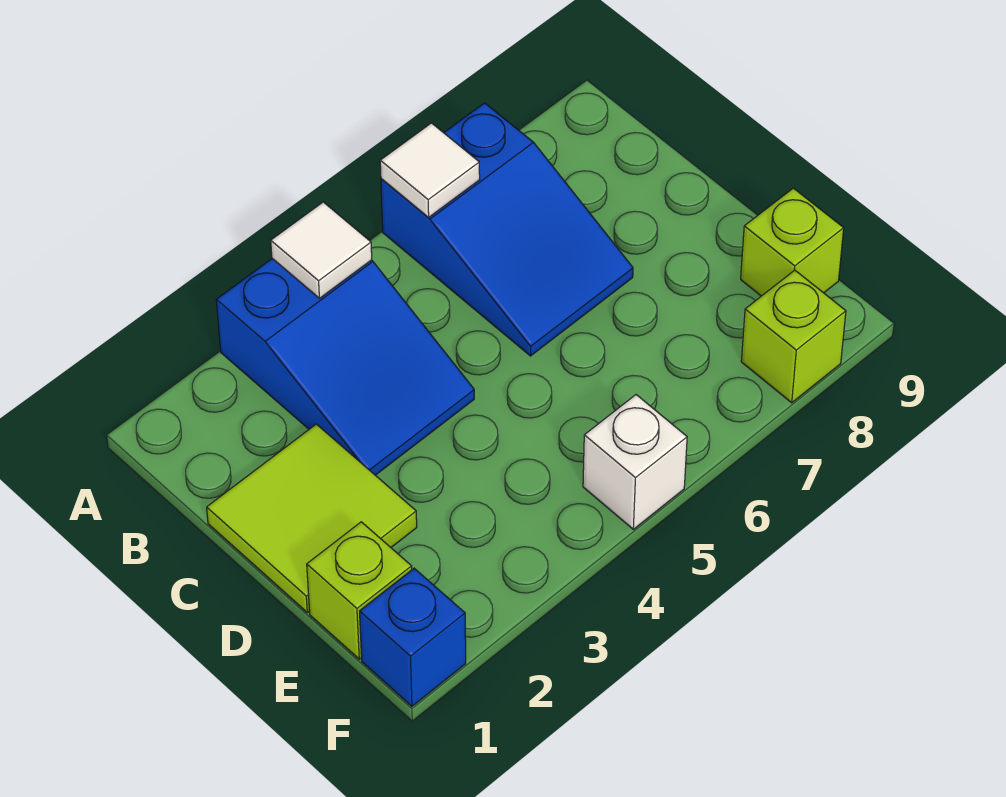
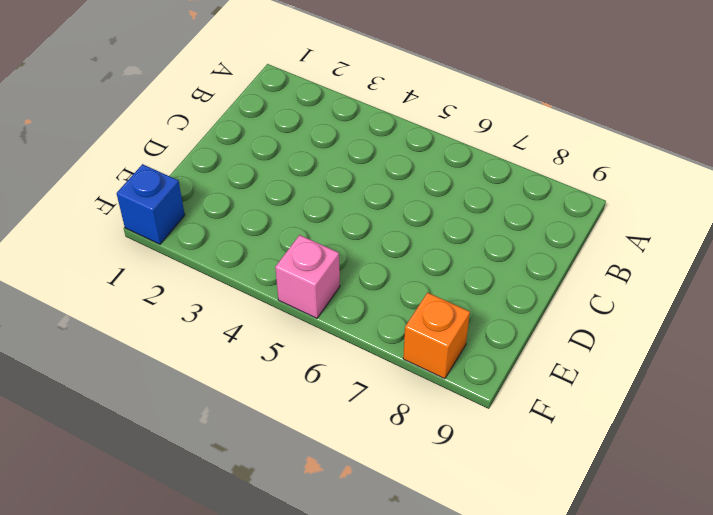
pink 1x1 brick [275,235,340,318] -> white 1x1 brick [583,395,687,529]
orange 1x1 brick [403,293,470,379] -> lime 1x1 brick [741,270,846,403]
none -> blue 2x3 slope [216,259,474,475]
none -> blue 2x3 slope [381,103,633,356]

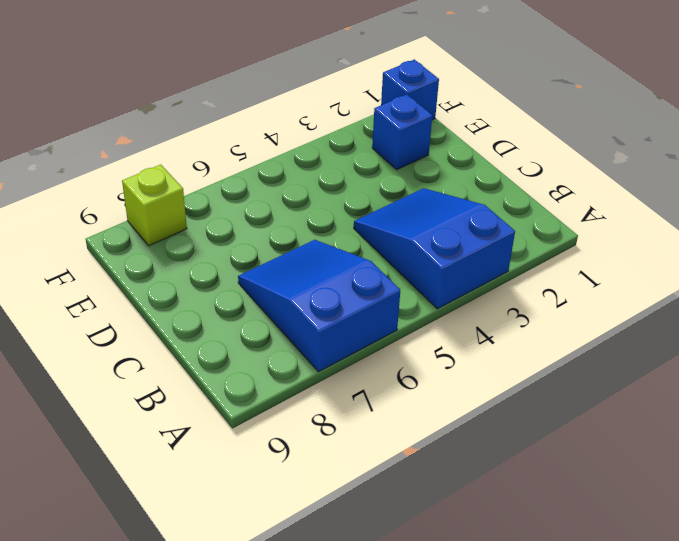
blue 1x1 brick [372,94,432,169] -> none
none -> lime 2x2 tile [207,424,417,612]
none -> lime 1x1 brick [307,522,412,659]

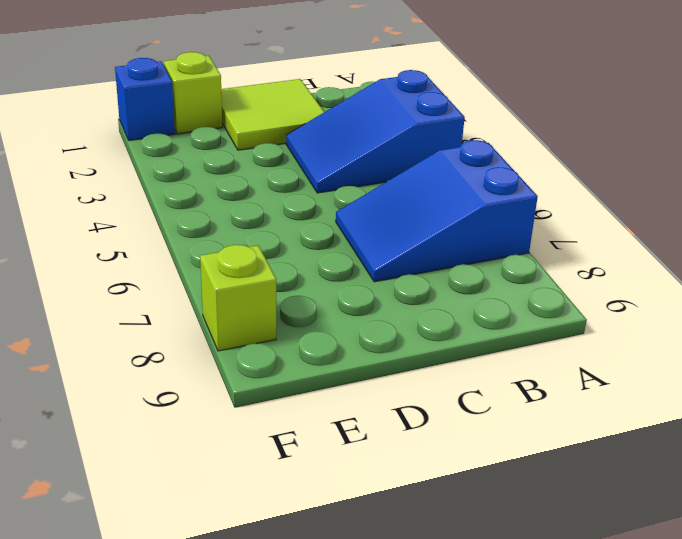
none -> lime 1x1 brick [741,188,844,296]
none -> white 1x1 brick [583,395,687,529]

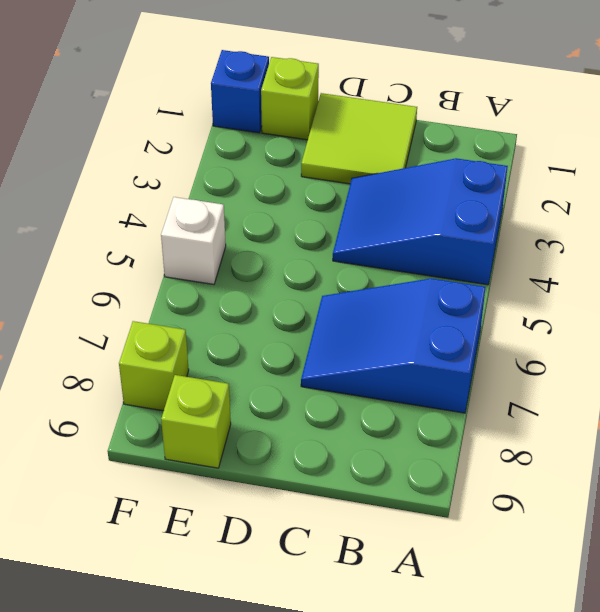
none -> white 1x1 tile [271,202,372,298]
none -> white 1x1 tile [380,123,480,217]

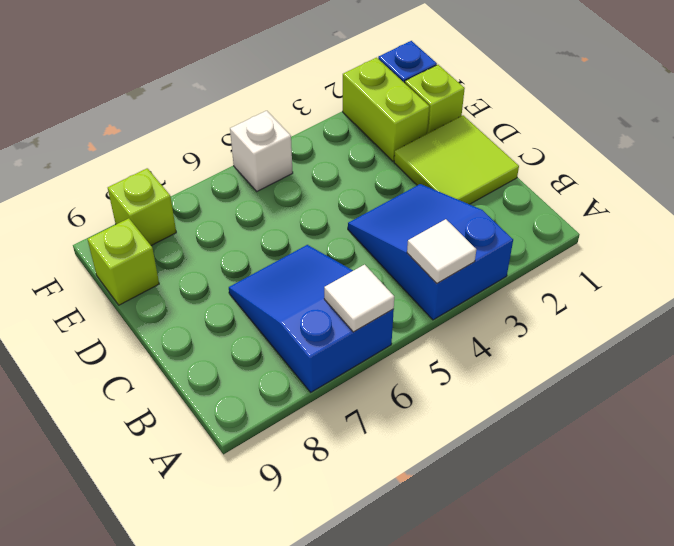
lime 1x2 brick [343,58,429,161] -> none

